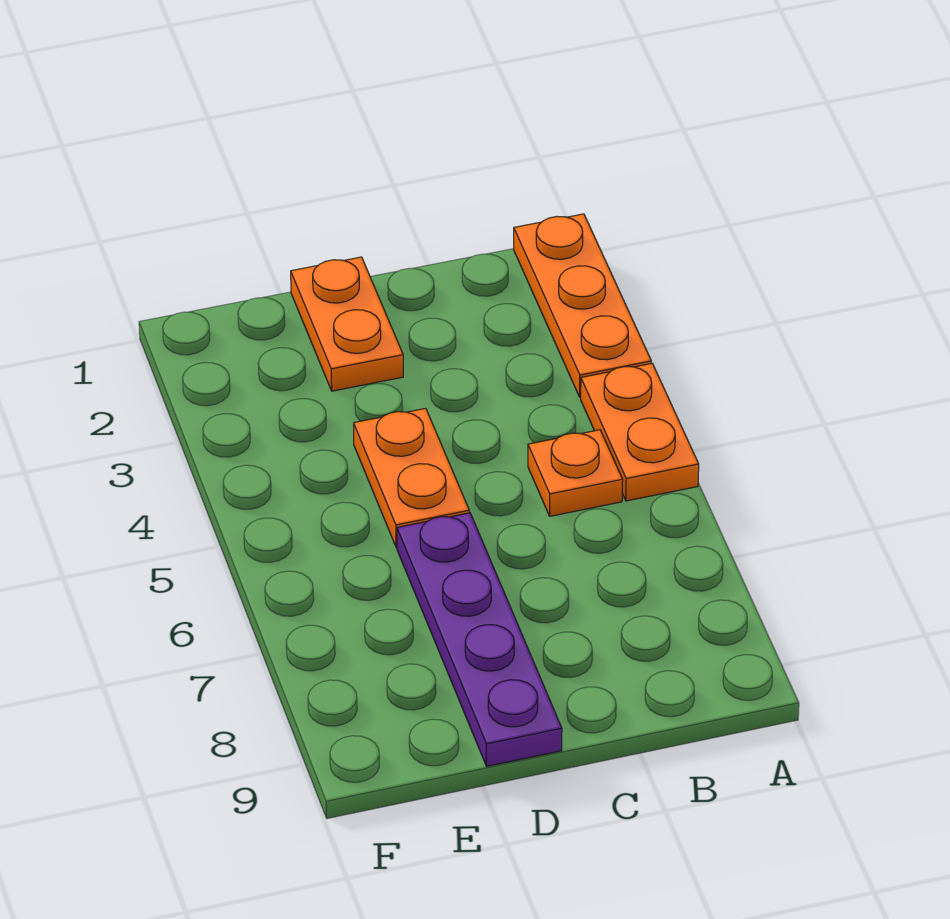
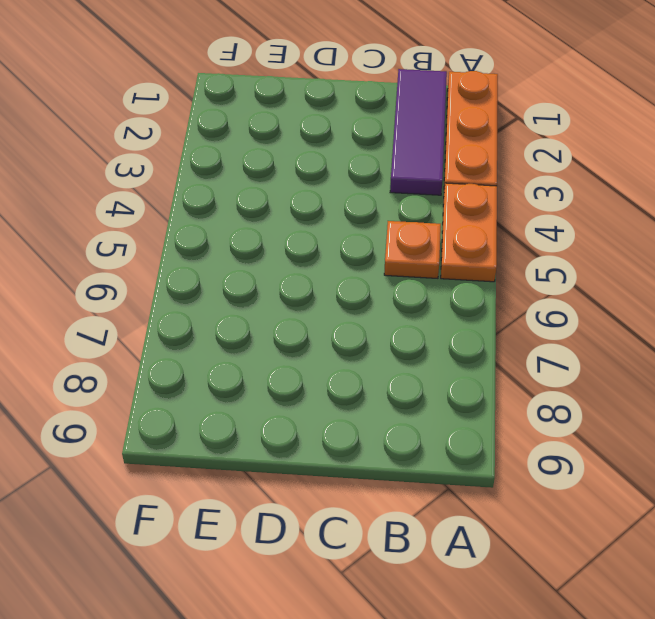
purple 1x3 tile [390,69,447,195] -> none
none -> orange 1x2 plate [291,257,403,391]
none -> orange 1x2 plate [354,408,469,547]

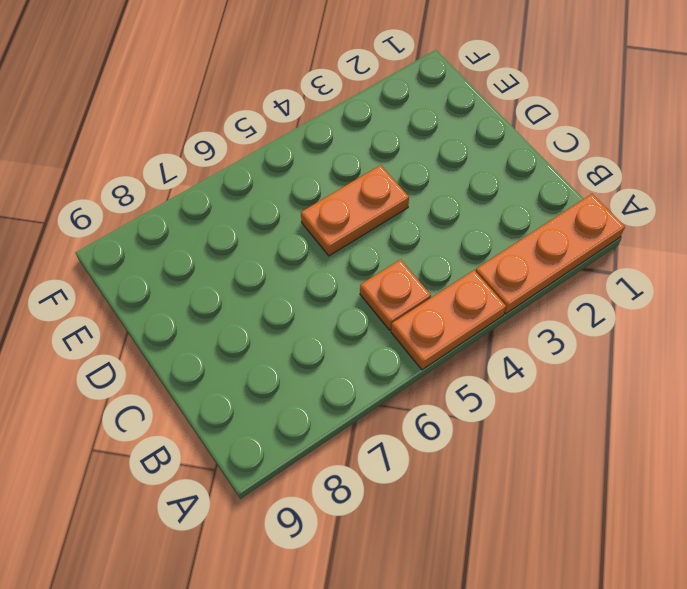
none -> orange 1x2 plate [291,257,403,391]
none -> purple 1x4 plate [397,513,562,766]

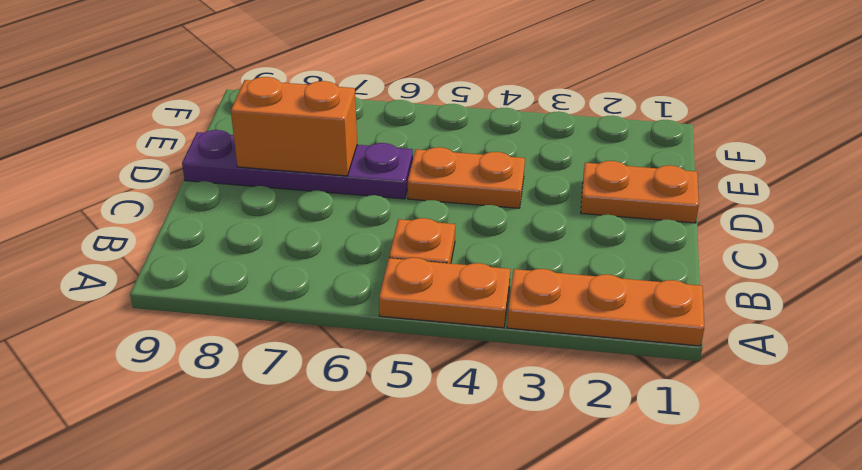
orange 1x2 brick [231,77,357,176] -> none

